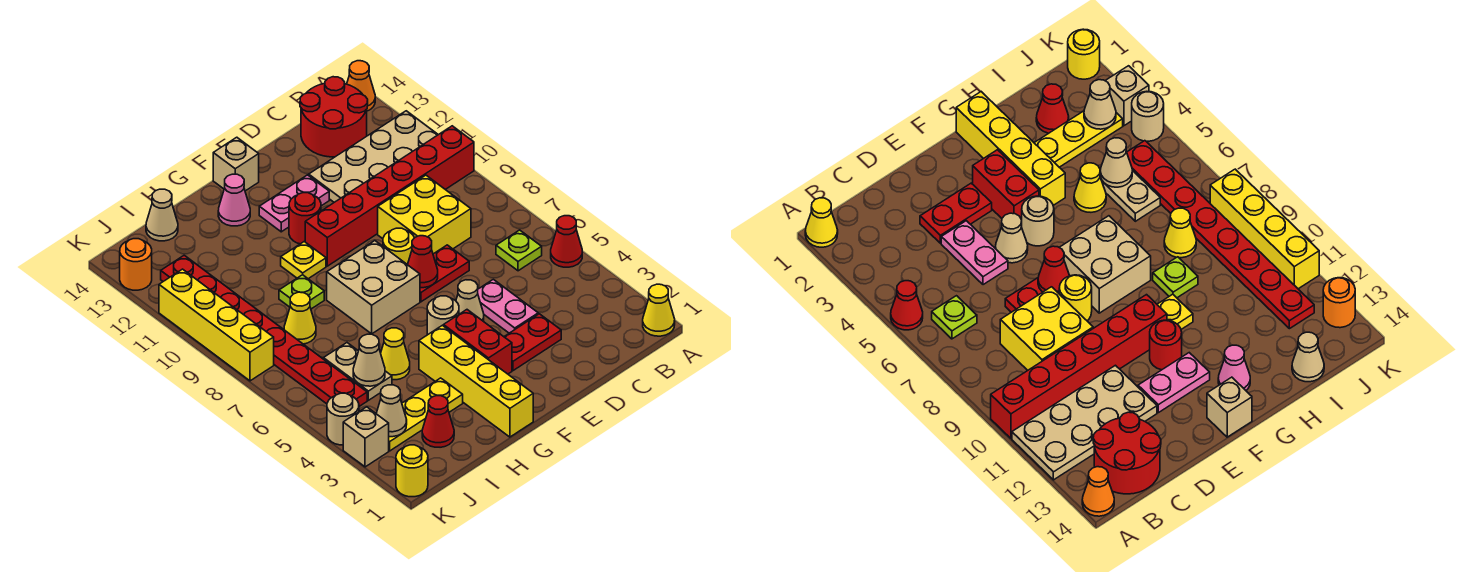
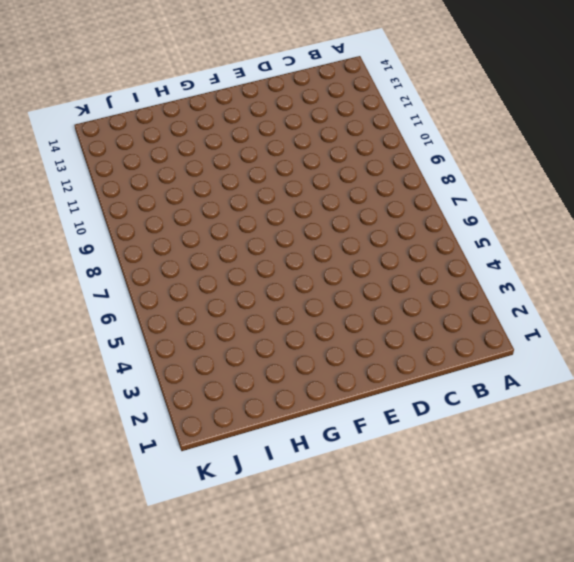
none -> yellow 1x1 cone [643,284,675,336]
none -> red 1x1 cone [551,216,582,267]
none -> red 1x6 brick [305,126,474,266]
none -> tan 2x4 plate [309,111,438,202]

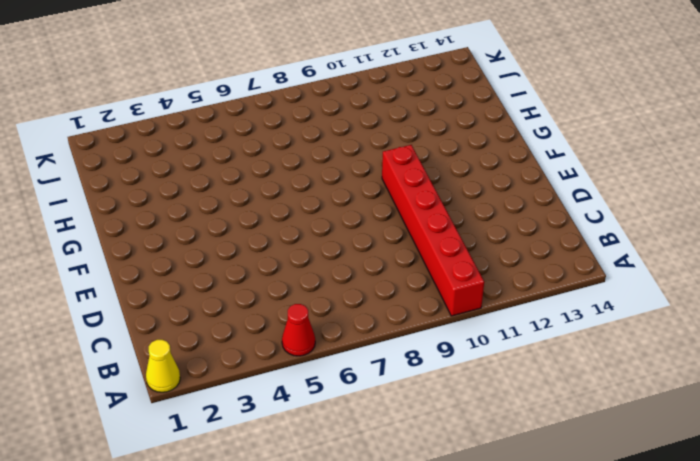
none -> tan 2x4 plate [309,111,438,202]
none -> orange 1x1 cone [347,61,375,111]
none -> lime 1x1 plate [496,230,542,271]
none -> red 2x2 round brick [300,77,368,157]

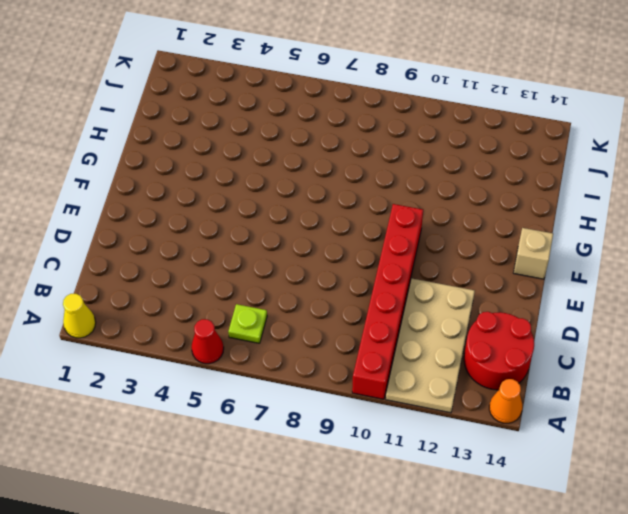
none -> yellow 2x2 brick [378,175,471,254]
none -> red 1x2 plate [504,314,561,371]
none -> pink 1x2 plate [478,279,538,333]
none -> red 1x2 plate [420,245,469,302]

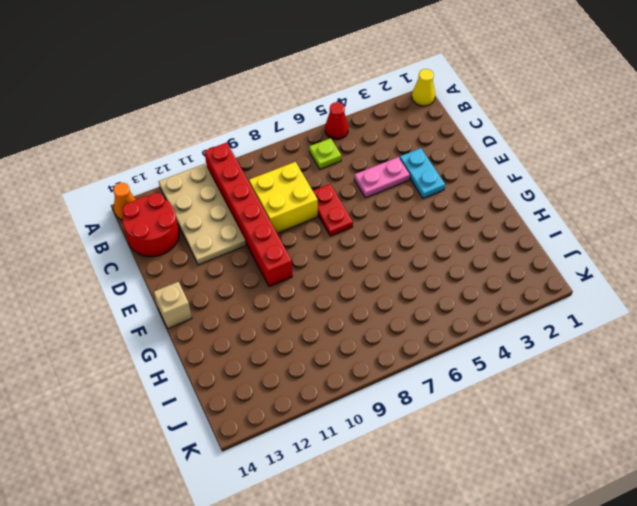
cyan 1x2 plate [400,148,445,199] -> red 1x2 plate [504,314,561,371]
none -> tan 1x1 cone [456,280,484,321]
none -> yellow 1x1 round brick [383,228,414,265]
none -> pink 1x2 plate [259,175,329,232]
none -> red 1x2 brick [444,310,512,374]

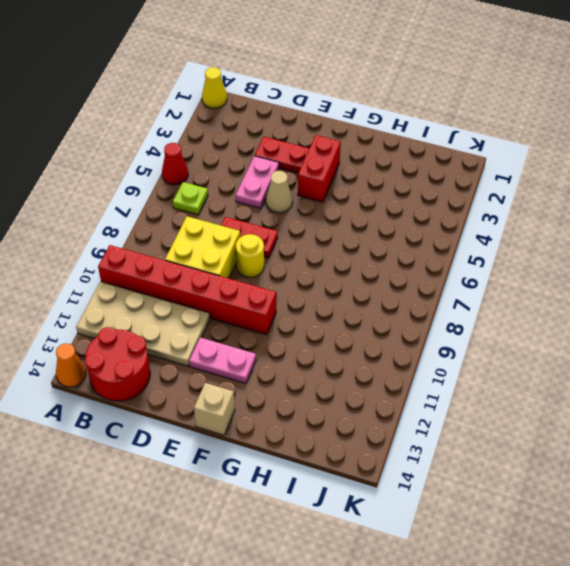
none -> tan 1x1 round brick [427,296,459,335]
none -> tan 2x2 brick [327,241,420,334]
none -> red 1x1 round brick [289,193,321,244]
none -> yellow 1x4 brick [419,325,533,437]

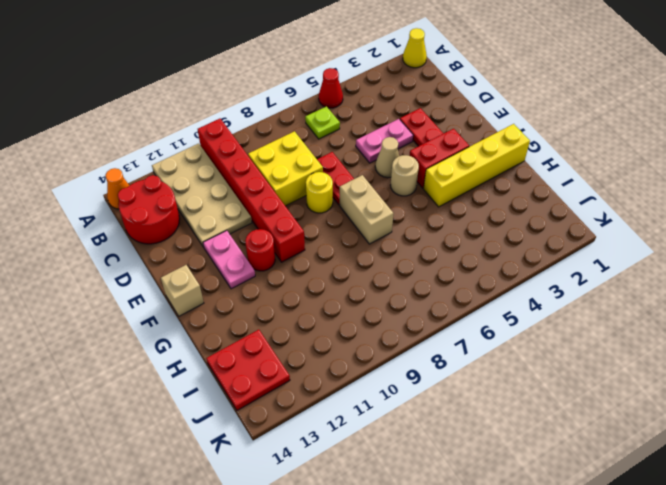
tan 1x2 brick [340,175,394,244] -> tan 2x2 brick [327,241,420,334]
red 2x2 plate [206,330,290,410] -> tan 1x1 cone [146,189,178,241]
none -> yellow 1x1 plate [281,242,326,279]
none -> pink 1x1 cone [218,174,250,226]
none -> yellow 1x3 plate [389,378,463,451]
none -> yellow 1x1 cone [381,328,410,380]

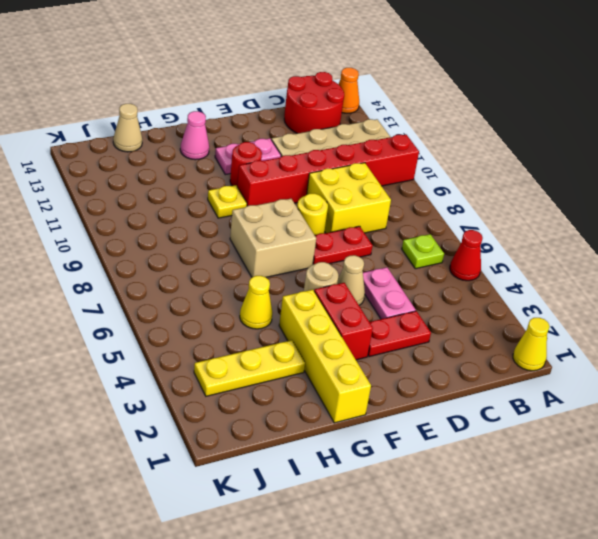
none -> tan 1x1 brick [213,137,259,191]
none -> lime 1x1 plate [279,275,324,309]
none -> red 1x1 cone [422,396,454,447]
none -> tan 1x2 plate [323,343,392,400]

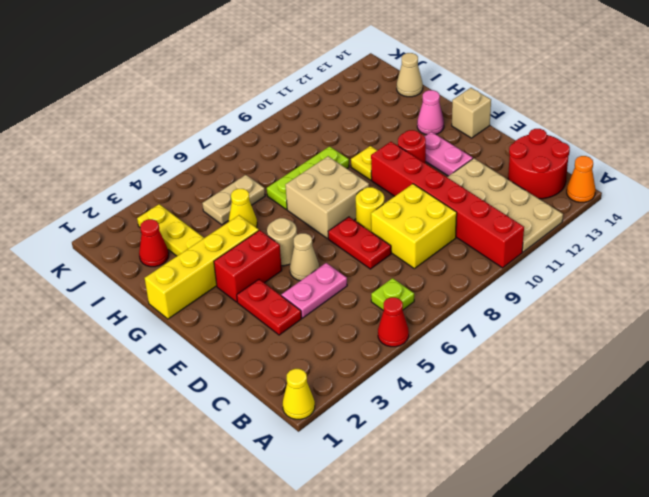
lime 1x3 plate [267,146,349,209] -> lime 1x1 plate [279,275,324,309]
none -> yellow 1x1 cone [284,292,316,344]
none -> red 1x8 plate [161,255,367,406]
none -> yellow 1x1 round brick [396,445,428,497]
none -> tan 1x1 brick [343,407,389,467]

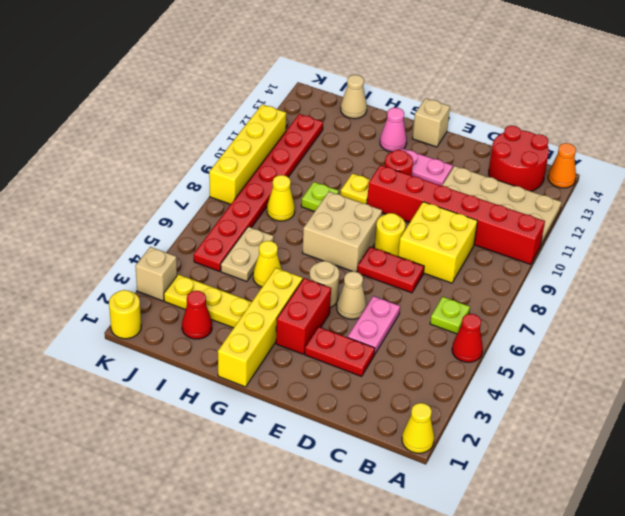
none -> tan 1x1 round brick [327,393,359,445]
none -> orange 1x1 round brick [120,239,152,290]
none -> red 1x1 cone [408,236,438,288]
none -> tan 1x1 cone [353,334,385,386]

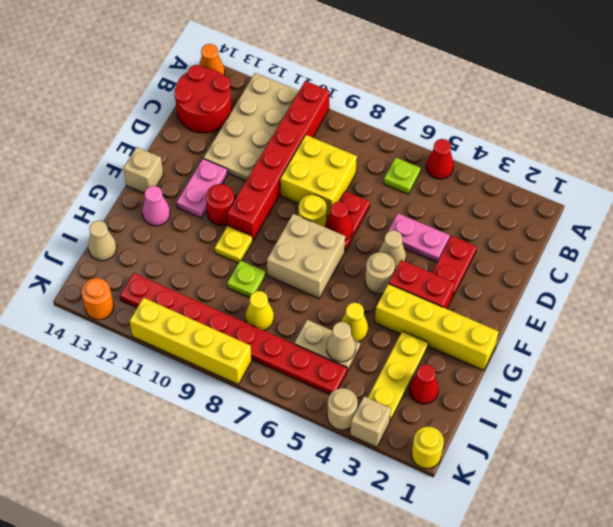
none -> yellow 1x1 cone [643,284,675,336]
none -> tan 1x1 cone [376,385,407,437]

